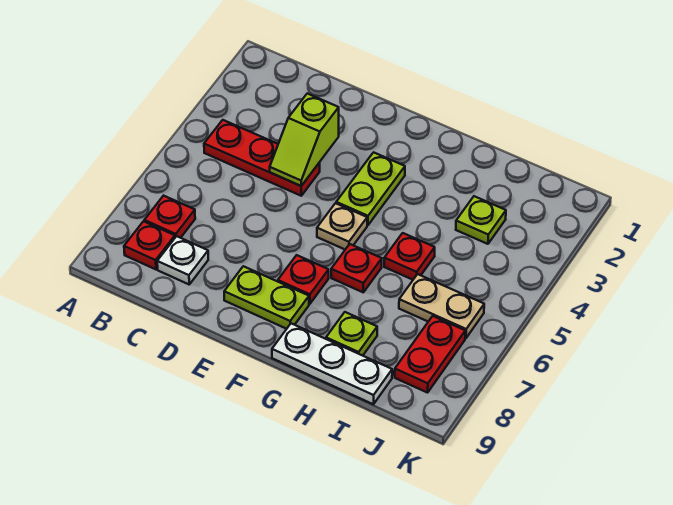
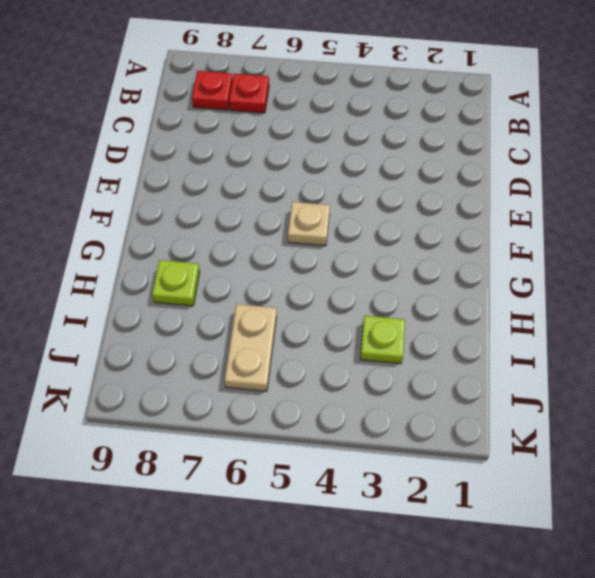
none -> red 1x3 plate [204,120,320,196]
none -> white 1x1 plate [157,236,208,284]
none -> lime 1x2 plate [224,266,309,329]

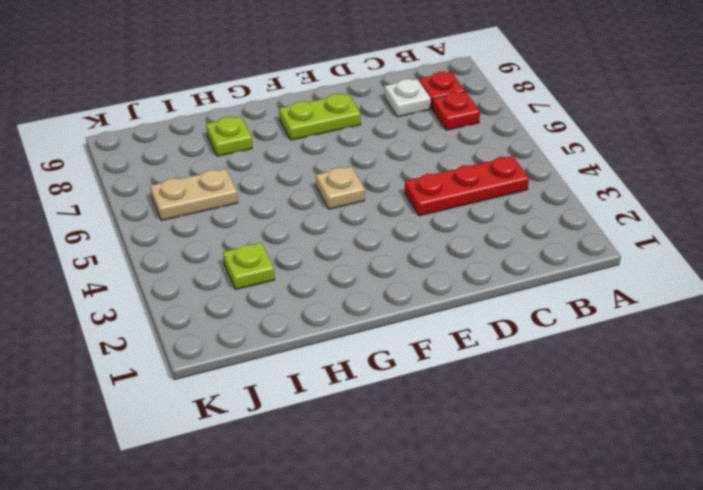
none -> lime 1x2 plate [336,152,405,225]
none -> red 1x1 plate [278,255,329,304]
none -> red 1x1 plate [331,244,382,292]

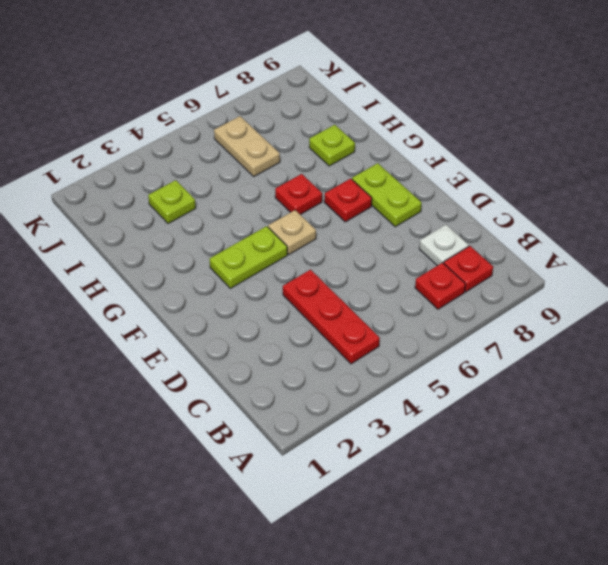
none -> white 1x3 plate [272,323,392,404]
none -> red 1x1 plate [384,233,435,280]
none -> red 1x2 plate [395,316,465,393]

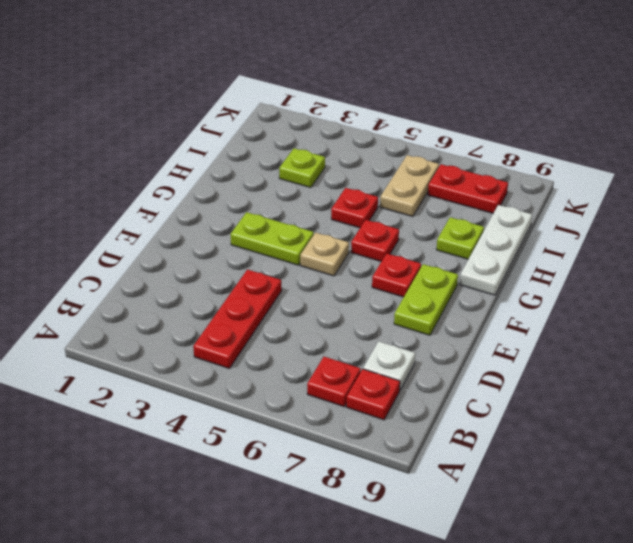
none -> lime 1x2 slope [270,94,339,186]

